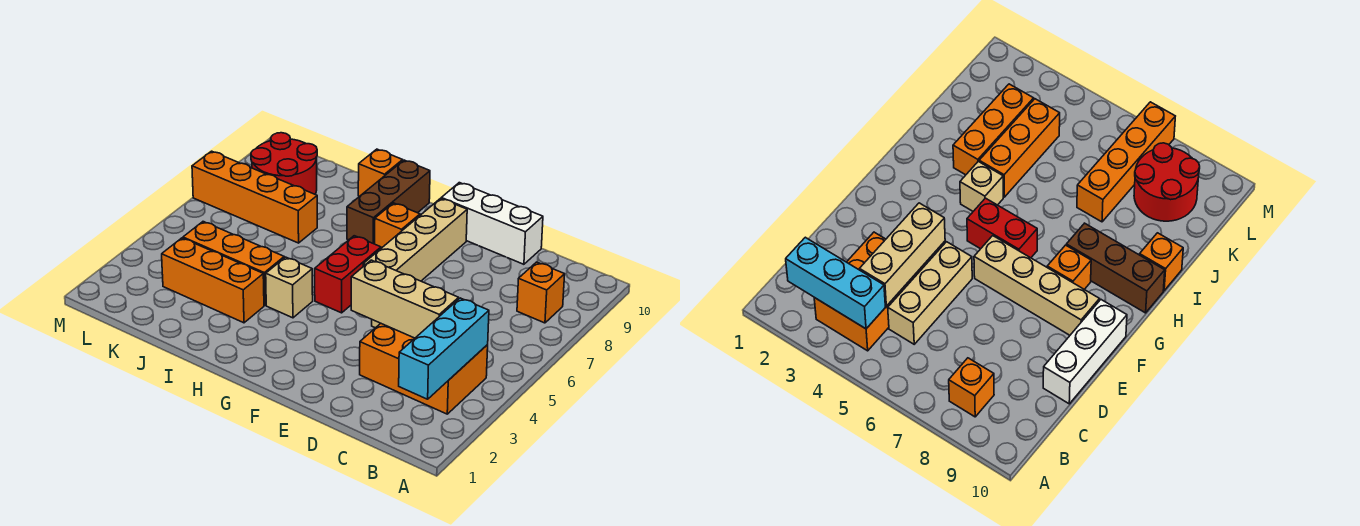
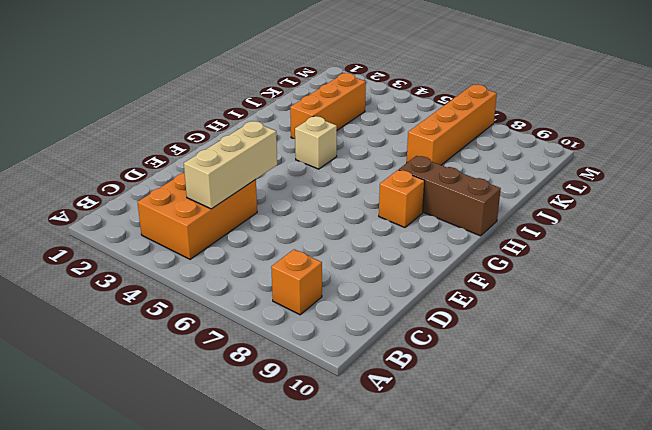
none -> tan 1x3 brick [888,242,972,344]
none -> white 1x3 brick [441,183,543,264]
none -> tan 1x4 brick [363,198,467,281]

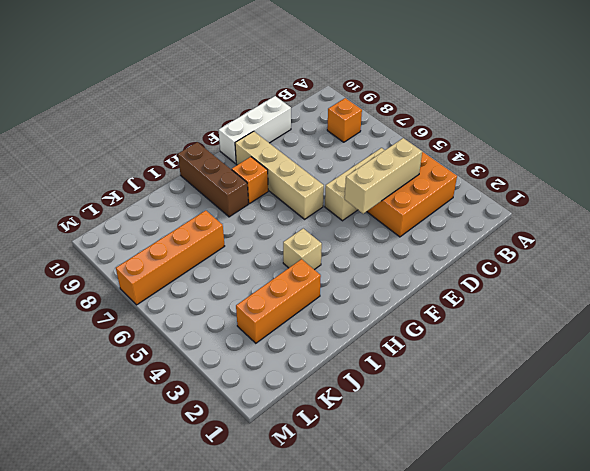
none -> red 1x2 brick [315,236,381,313]
none -> orange 1x3 brick [183,222,284,305]
none -> orange 1x1 brick [358,149,403,196]

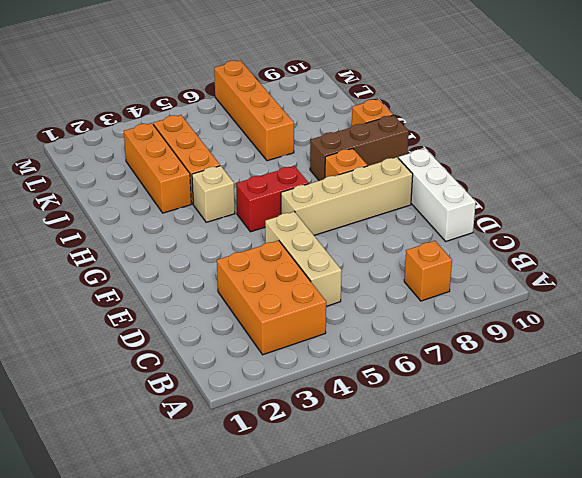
none -> red 2x2 round brick [251,133,317,194]
none -> cyan 1x3 brick [399,298,489,399]
none -> tan 1x3 brick [351,260,459,338]

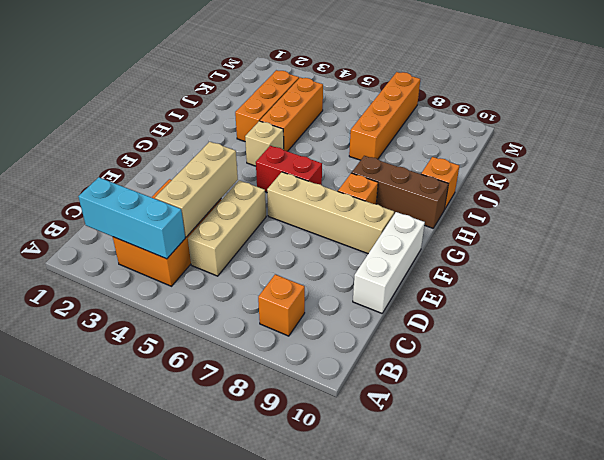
none -> red 2x2 round brick [251,133,317,194]

